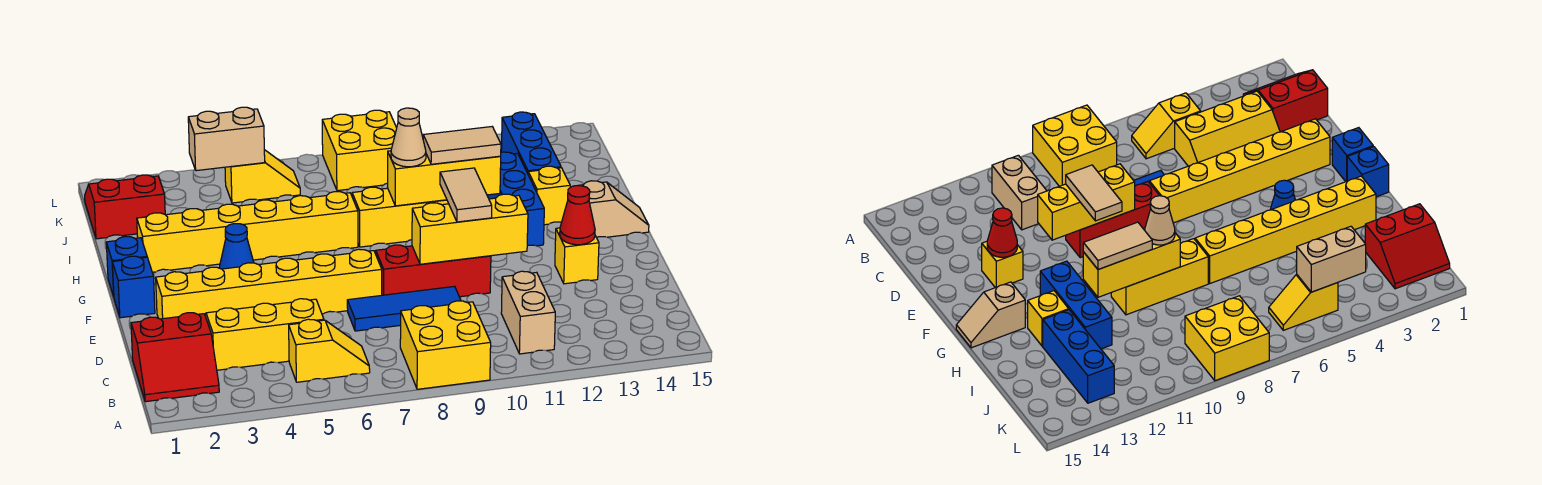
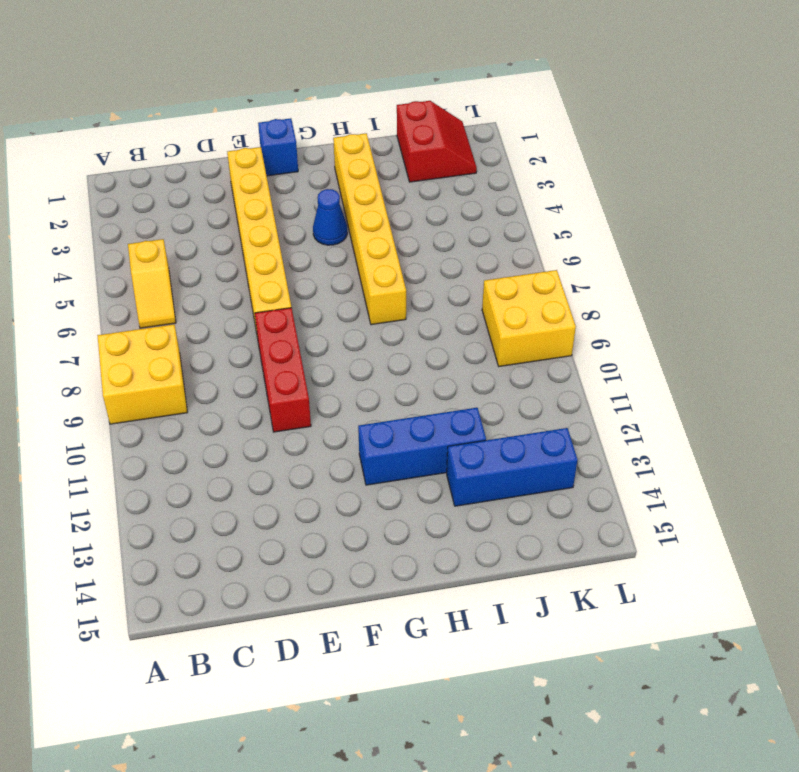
none -> red 2x2 slope [131,313,219,402]
none -> tan 1x2 brick [501,271,555,354]
none -> yellow 2x3 slope [205,299,324,370]

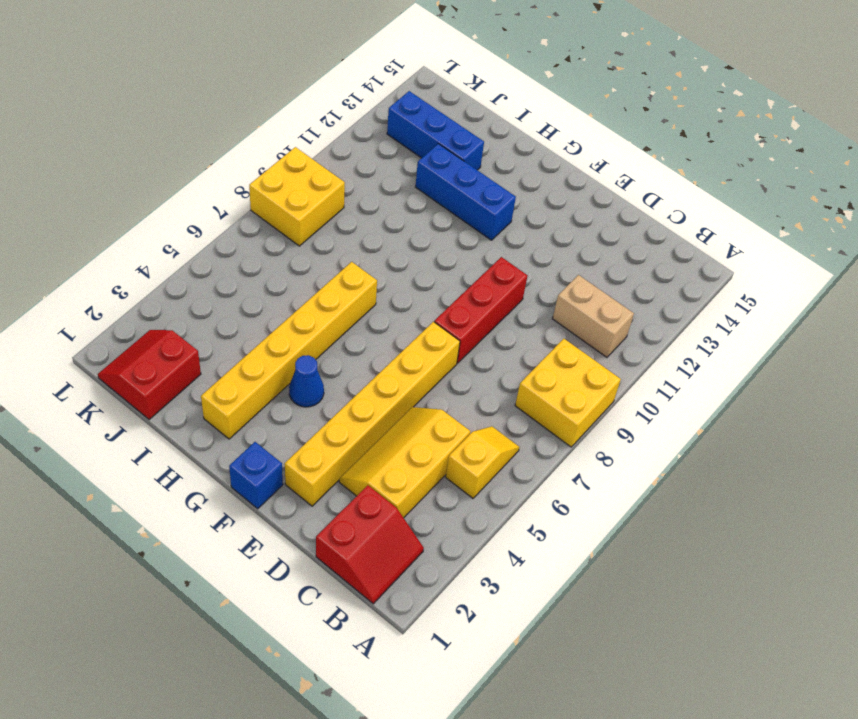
none -> blue 1x3 tile [347,286,461,331]
none -> yellow 1x1 brick [555,228,599,284]
none -> blue 1x1 brick [106,237,147,296]

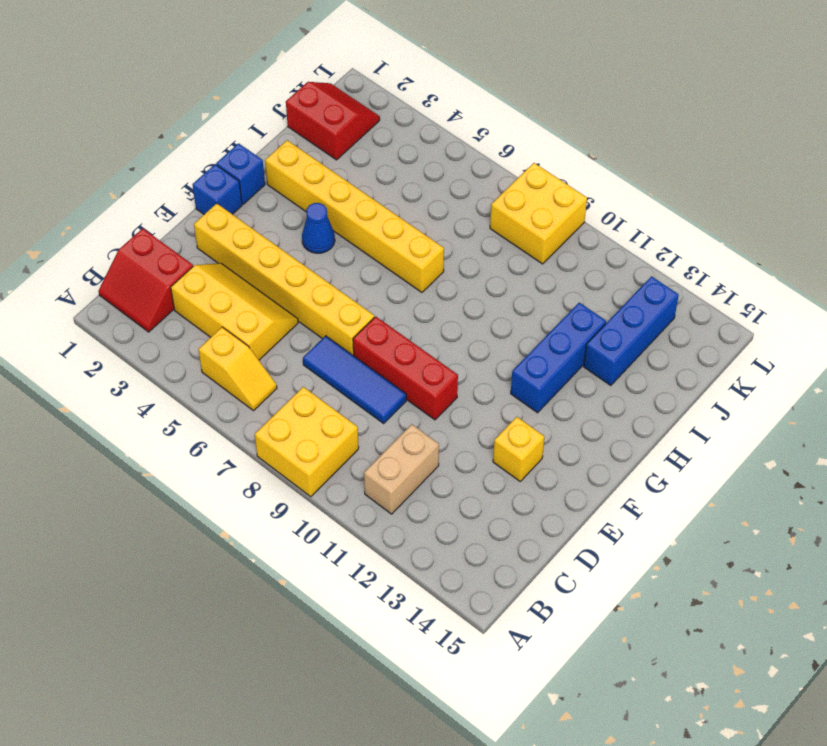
none -> tan 1x2 slope [578,181,649,237]
none -> yellow 1x3 brick [352,187,449,247]
none -> yellow 1x1 brick [528,166,570,225]

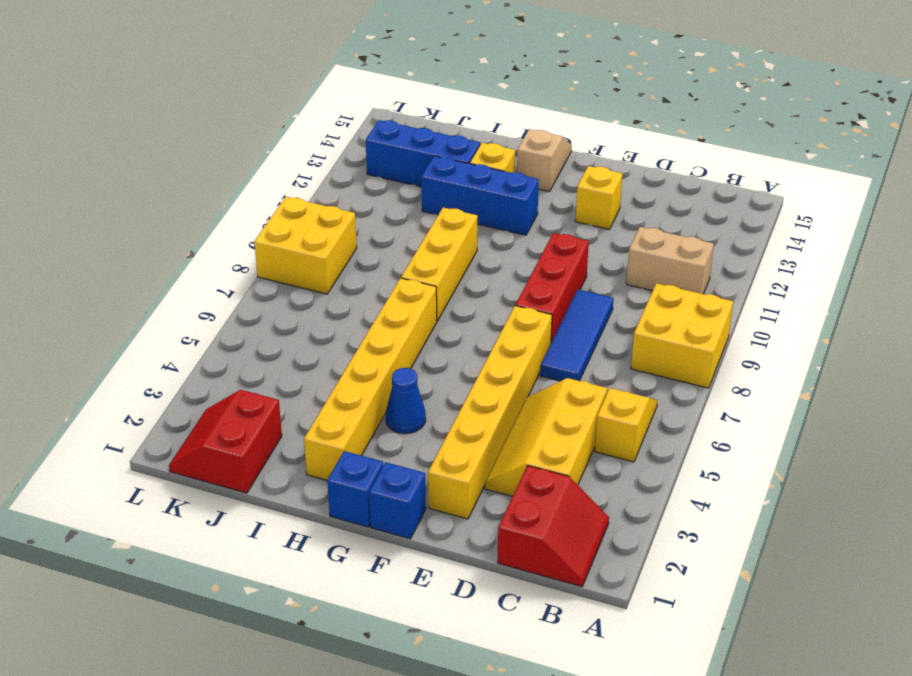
none -> yellow 1x2 slope [225,150,300,203]
none -> yellow 1x3 brick [412,194,528,264]
none -> red 1x1 cone [560,186,595,245]

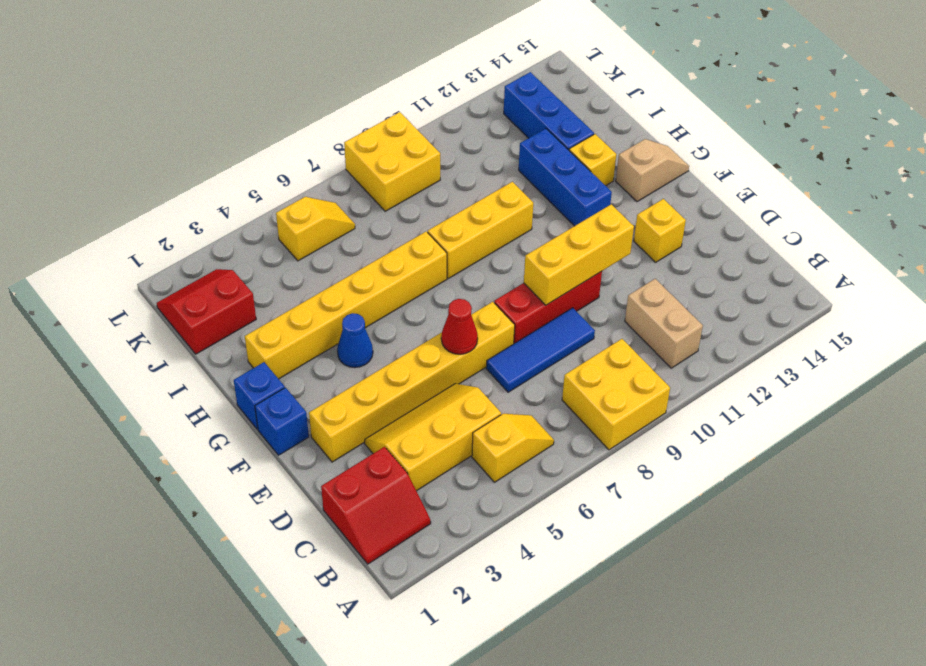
red 1x1 cone [441,299,478,354] -> red 1x1 cone moved to [560,186,595,245]
none -> yellow 1x3 brick [388,151,501,206]
none -> tan 1x2 brick [188,107,265,171]
none -> tan 1x2 tile [440,168,492,222]

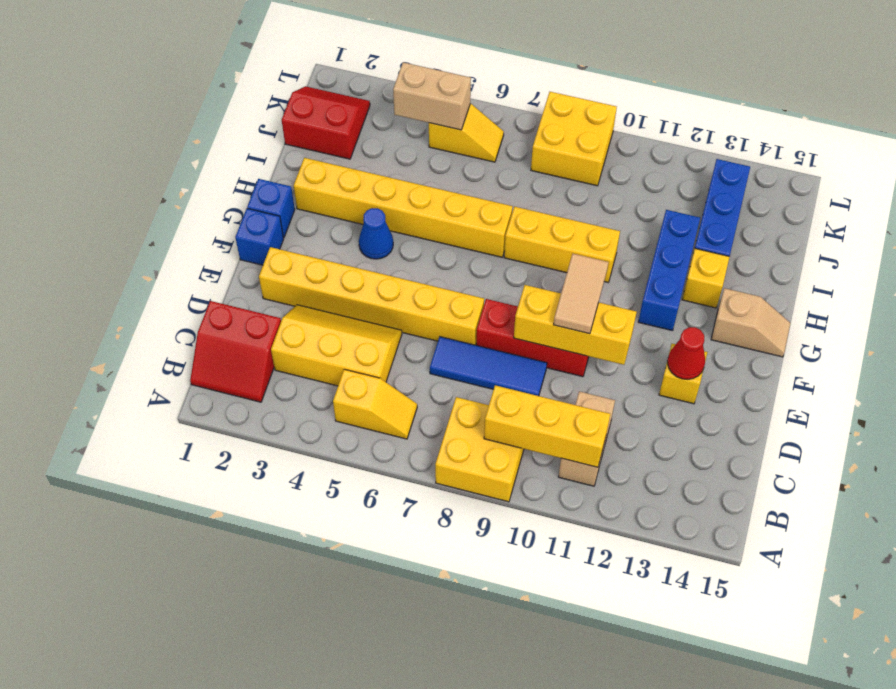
yellow 1x3 brick [484,385,610,467] -> yellow 1x3 brick moved to [388,151,501,206]
none -> tan 1x1 cone [391,108,426,167]
none -> tan 1x2 tile [423,127,501,164]

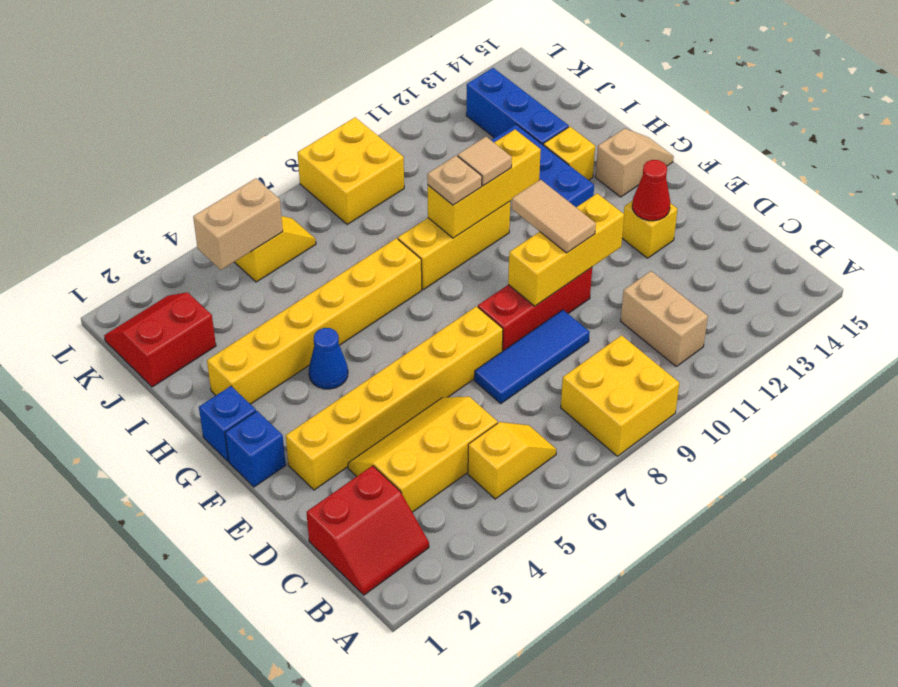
tan 1x1 plate [427,155,482,205] -> tan 1x1 cone [391,108,426,167]
tan 1x1 tile [458,137,512,186] -> tan 1x2 tile [423,127,501,164]

